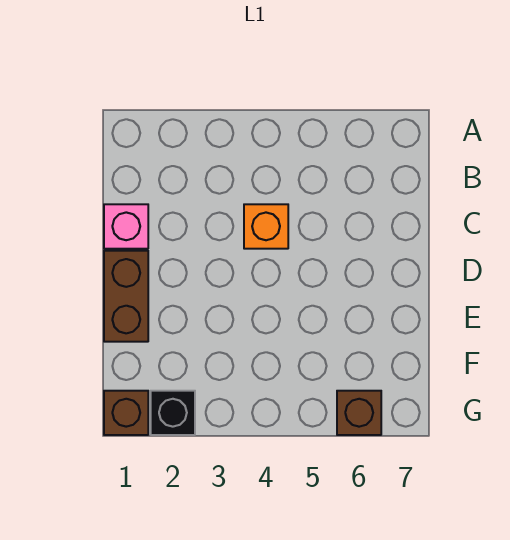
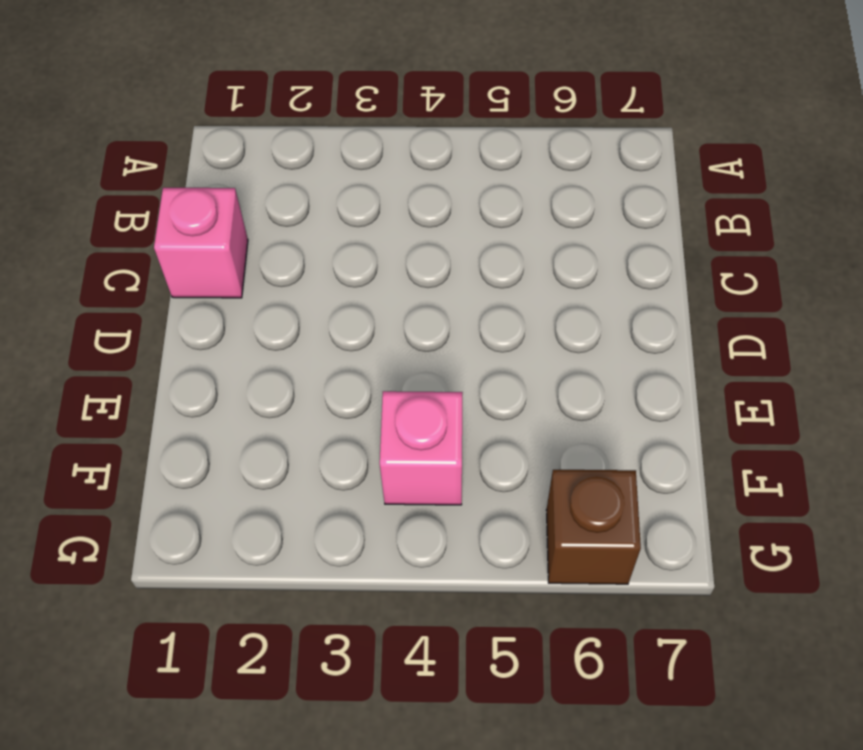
pink 1x1 brick [380,391,463,505] -> none
none -> orange 1x1 brick [244,204,288,249]
none -> brown 1x2 brick [104,251,148,342]

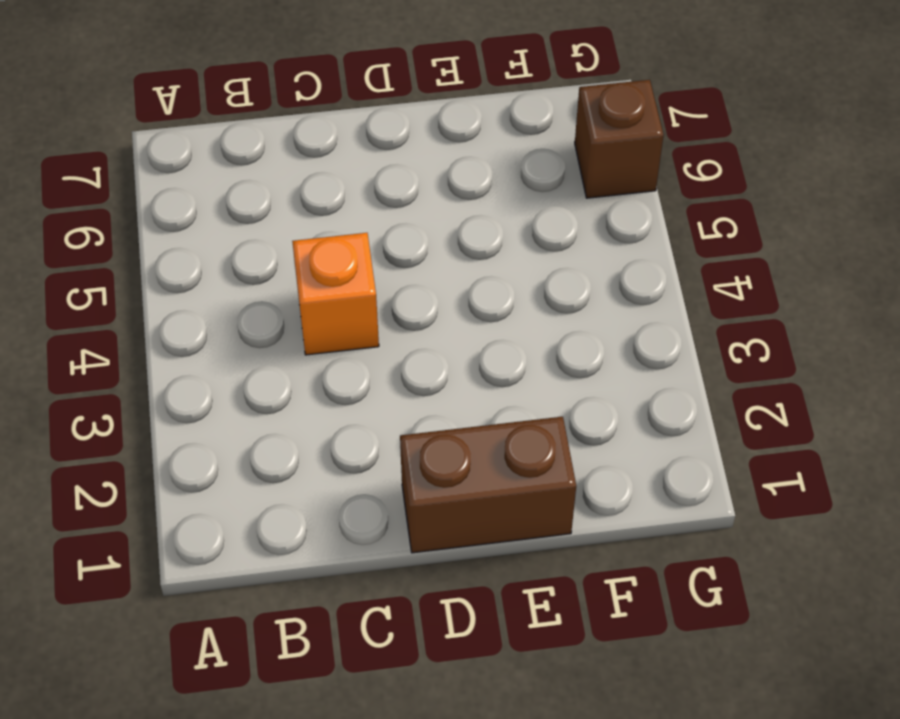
none -> pink 1x1 brick [104,204,148,249]
none -> brown 1x1 brick [104,391,148,435]

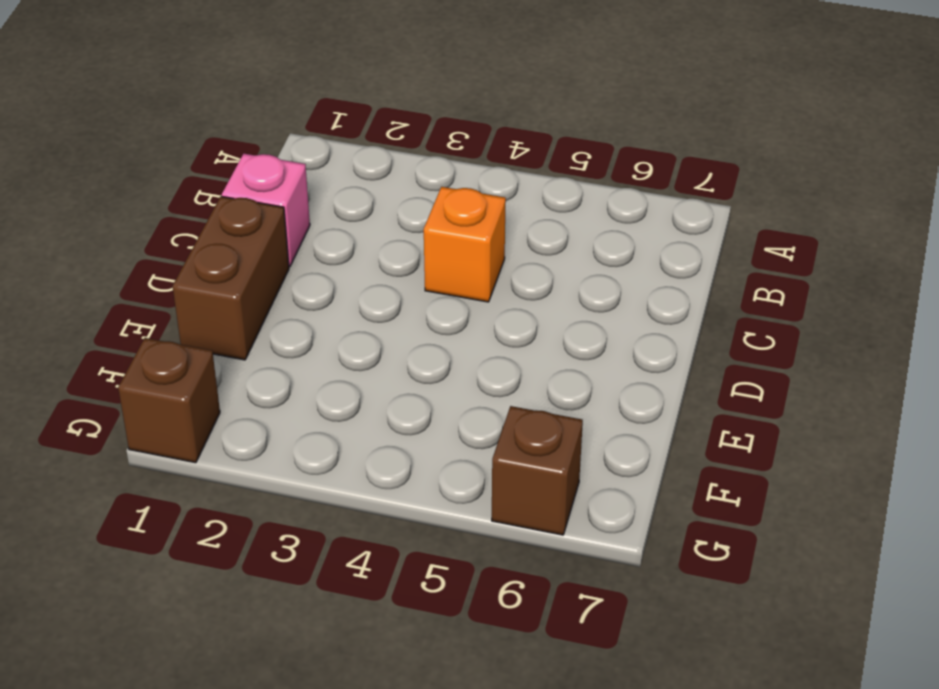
none -> black 1x1 brick [151,391,195,435]

